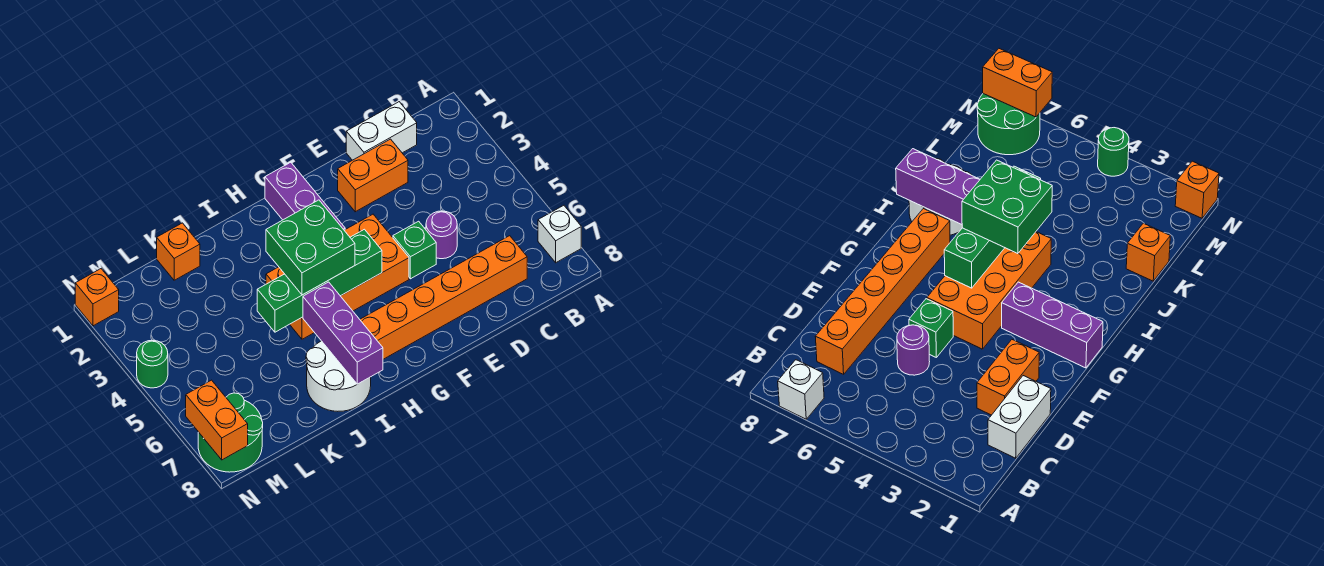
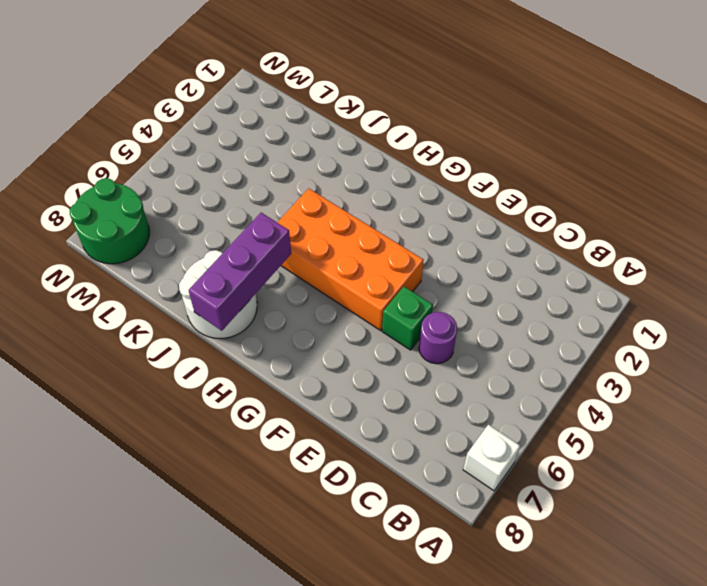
none -> white 1x2 brick [346,102,417,160]
none -> orange 1x6 brick [360,236,527,359]
none -> orange 1x2 brick [338,139,408,212]

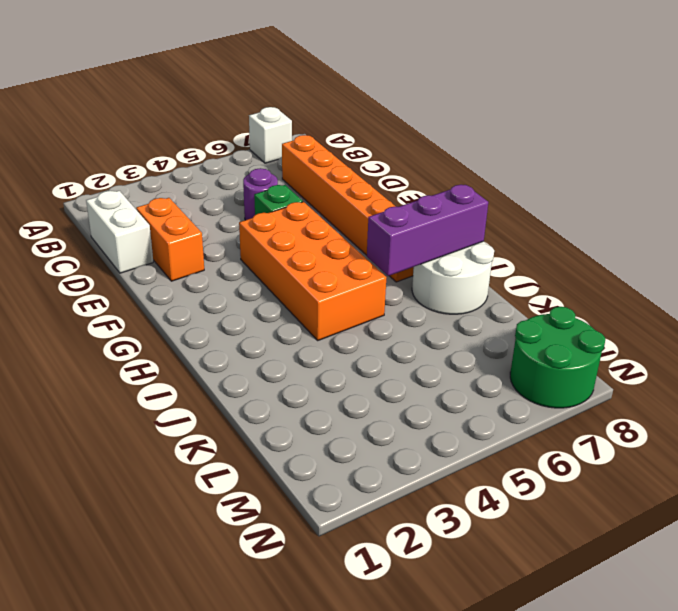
none -> purple 1x3 brick [265,162,345,230]
none -> orange 1x1 brick [157,223,200,280]
none -> orange 1x1 brick [75,269,119,326]

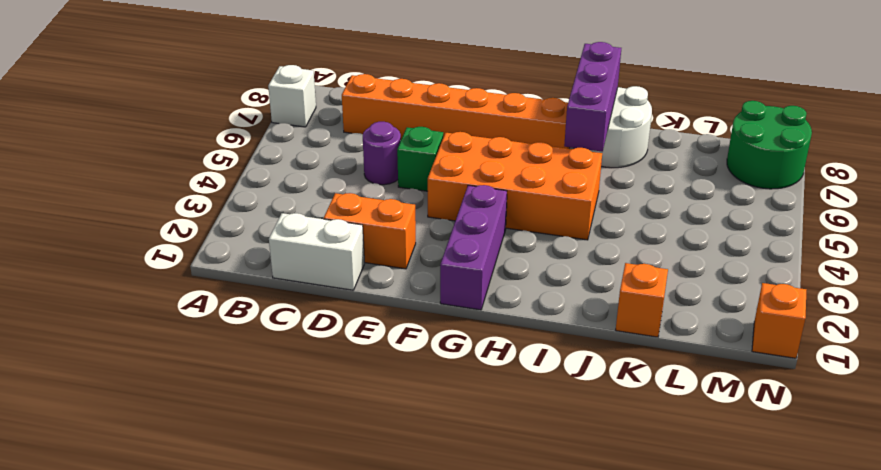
none -> green 1x1 round brick [137,340,168,388]
none -> green 1x4 brick [257,229,382,332]
none -> orange 1x2 brick [186,380,248,460]

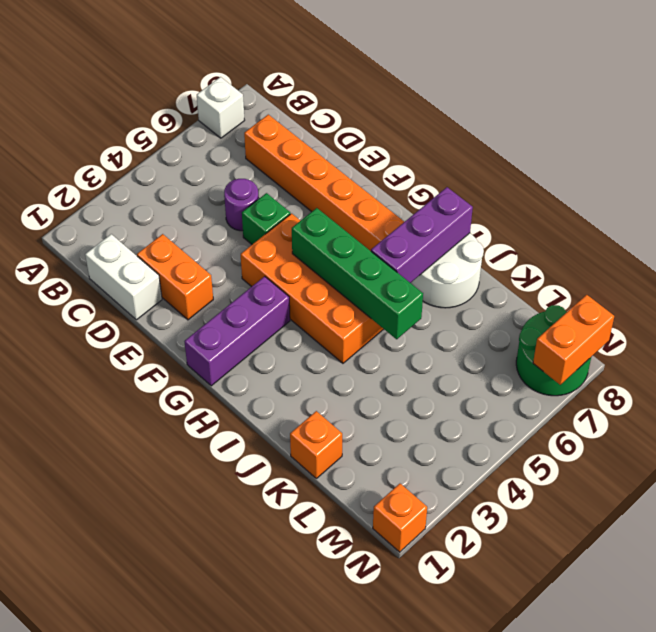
none -> green 1x1 round brick [137,340,168,388]
none -> green 2x2 brick [266,200,355,295]

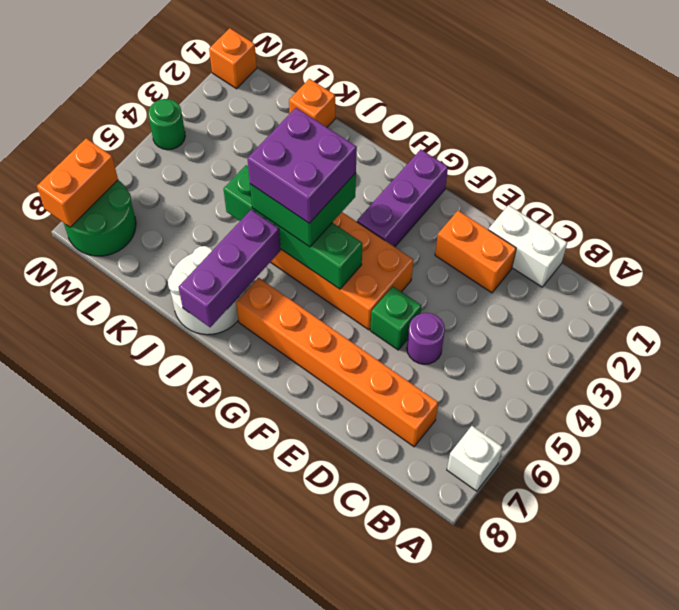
purple 2x2 brick [247,108,357,223] -> none

